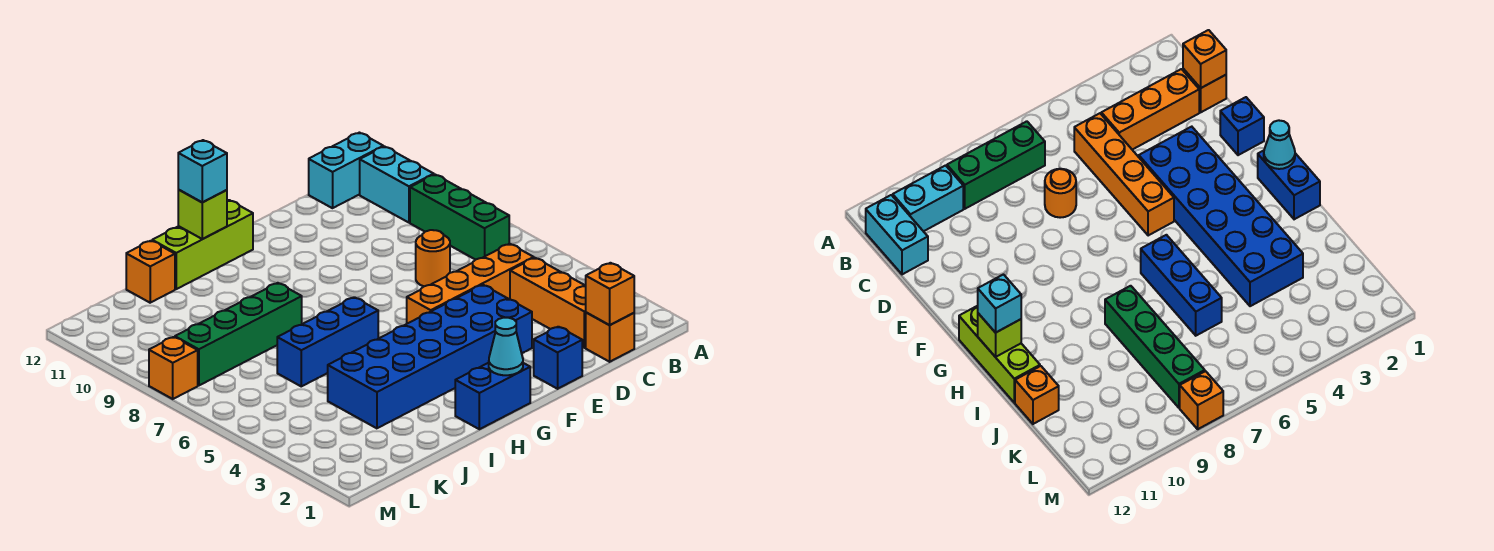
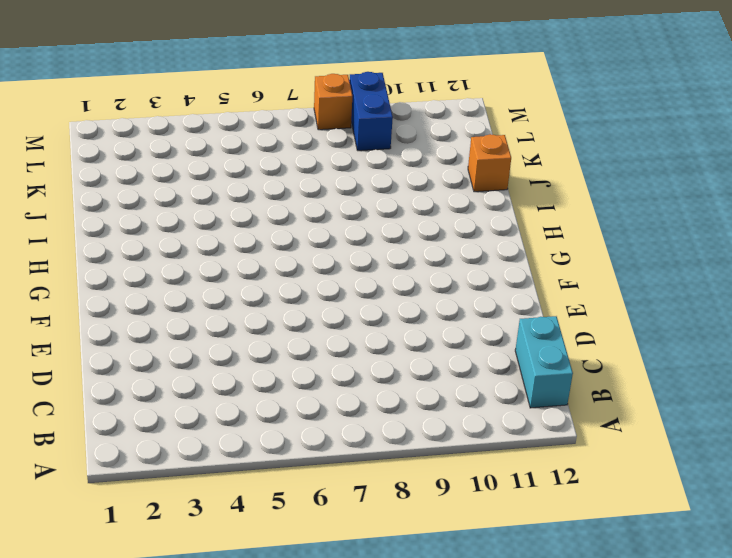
blue 1x2 brick [349,72,393,151] -> blue 1x2 brick moved to [455,363,530,429]
none -> green 1x3 brick [410,175,509,260]
none -> cyan 1x2 brick [360,147,434,223]
none -> orange 1x1 brick [586,313,634,362]

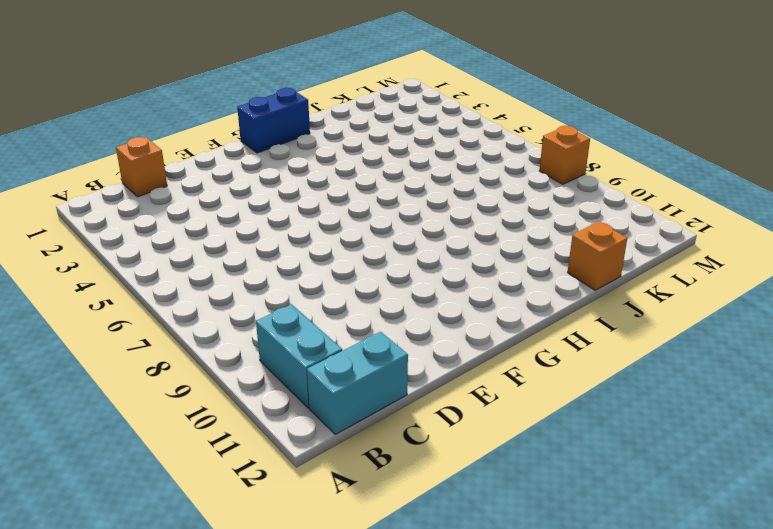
none -> green 1x3 brick [410,175,509,260]
none -> orange 1x3 brick [510,258,586,348]
none -> orange 1x4 brick [407,244,534,324]

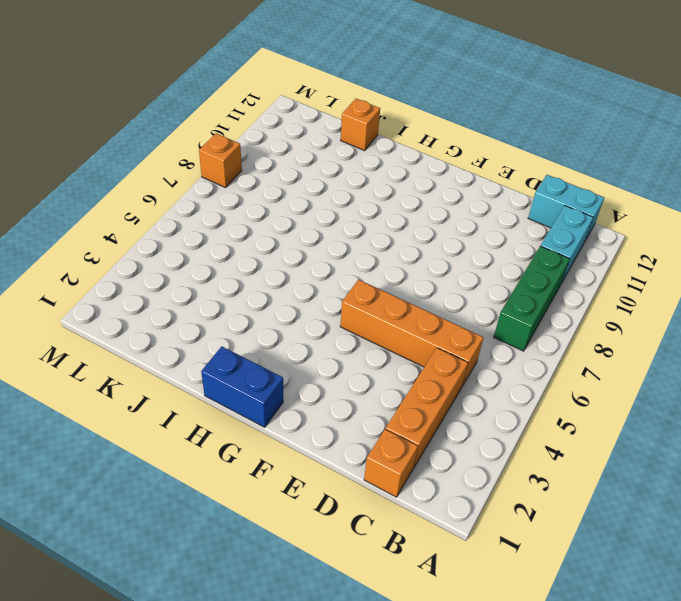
none -> orange 1x1 round brick [416,230,450,286]
none -> blue 1x1 brick [534,327,582,389]
none -> blue 2x6 brick [328,285,532,428]

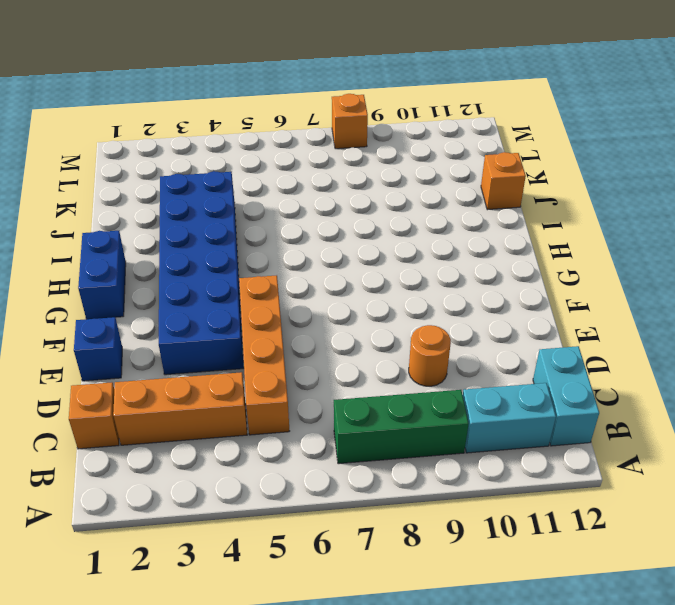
orange 1x1 round brick [409,325,451,386] -> orange 1x1 round brick moved to [416,230,450,286]
none -> lime 1x3 brick [152,200,253,289]
none -> blue 1x3 brick [277,297,378,386]
none -> green 1x4 brick [175,283,302,386]

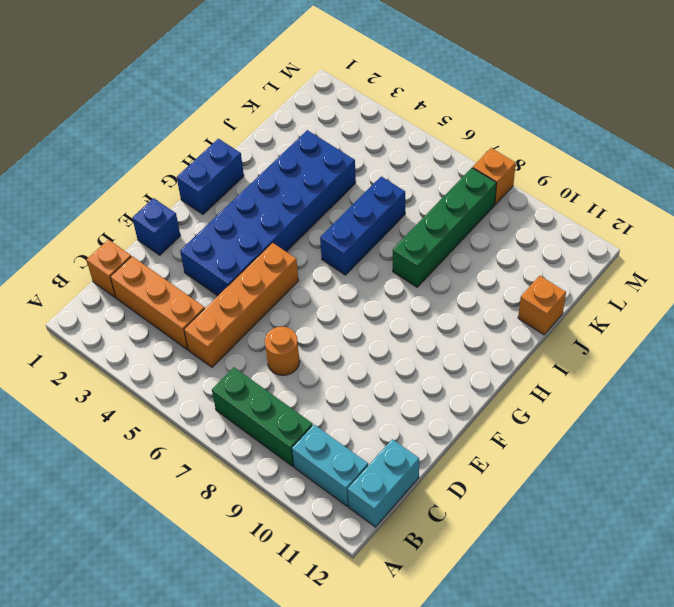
none -> lime 1x3 brick [152,200,253,289]
none -> orange 1x1 brick [586,263,634,325]
none -> cyan 1x1 cone [489,318,523,375]

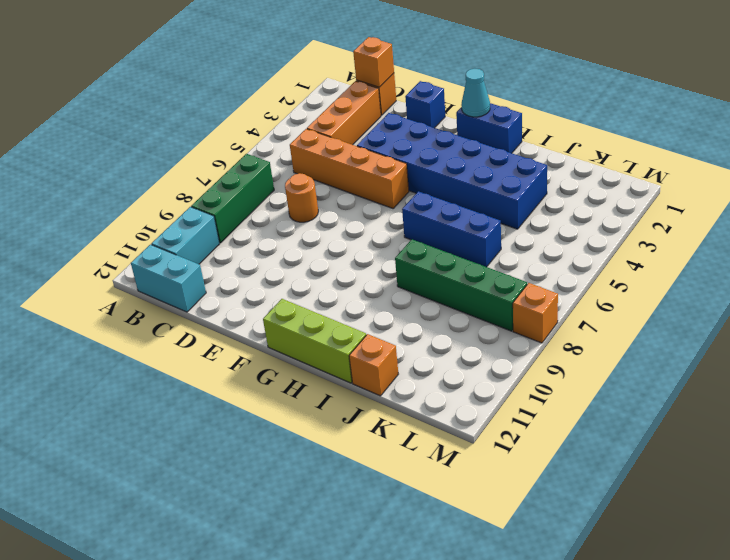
none -> lime 1x1 brick [178,190,227,239]
none -> cyan 1x1 brick [178,140,227,202]

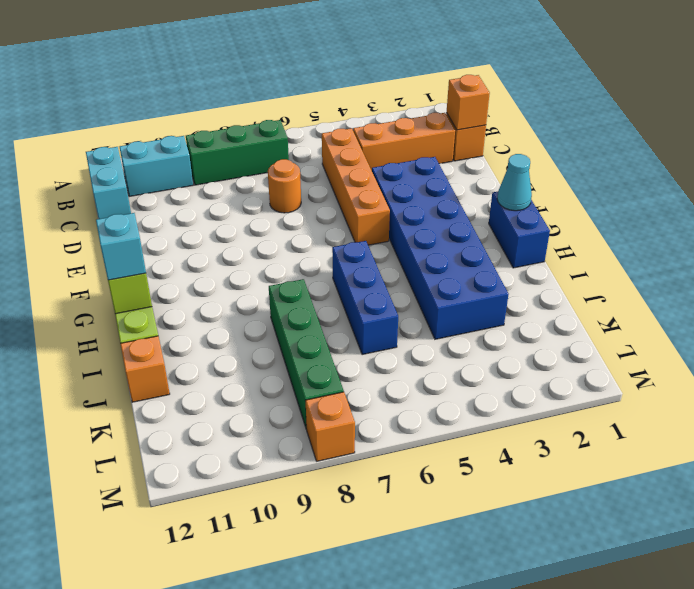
none -> blue 1x1 brick [534,327,582,389]

